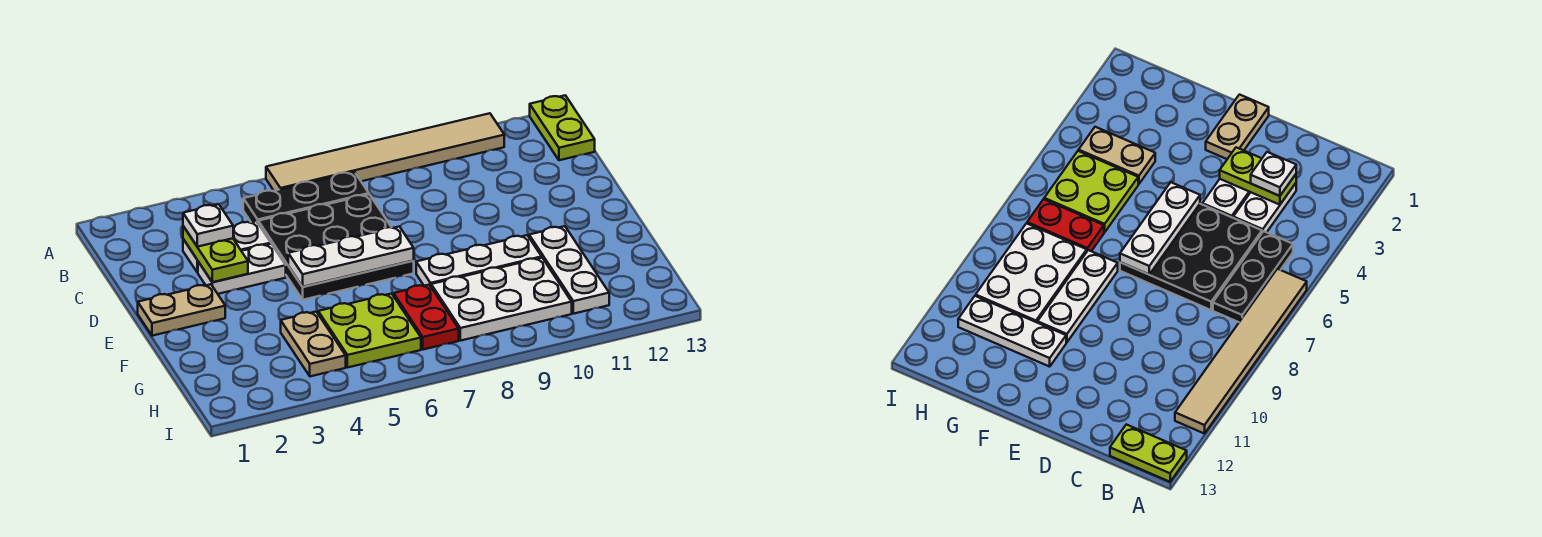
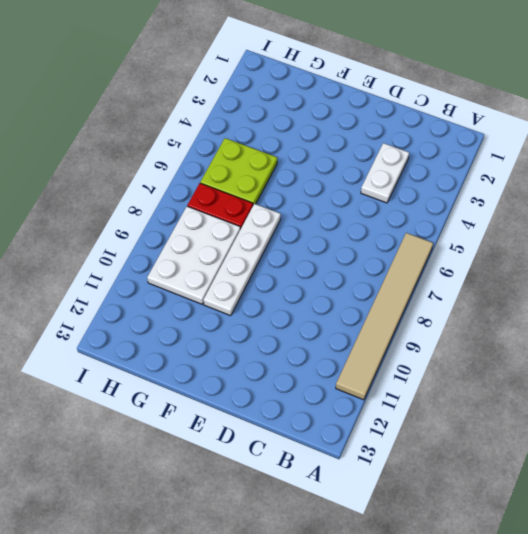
white 1x4 plate [204,204,281,316] -> white 1x3 plate [416,235,542,286]
none -> lime 1x2 plate [530,95,595,160]
none -> black 1x3 plate [243,172,369,222]
none -> black 3x3 plate [258,194,414,300]

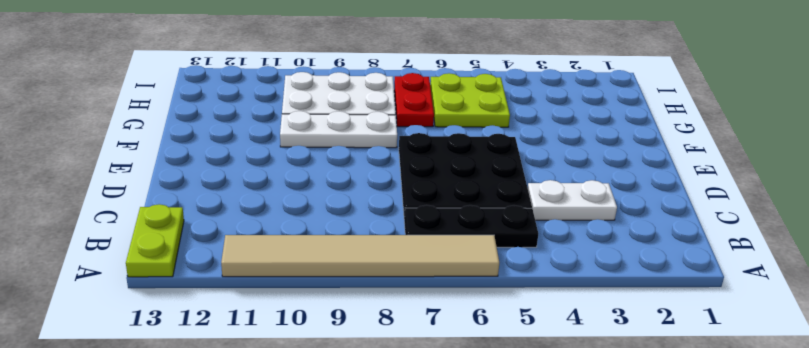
none -> white 1x2 plate [198,244,286,294]
none -> tan 1x2 plate [138,284,225,336]
none -> white 1x3 plate [529,226,609,314]

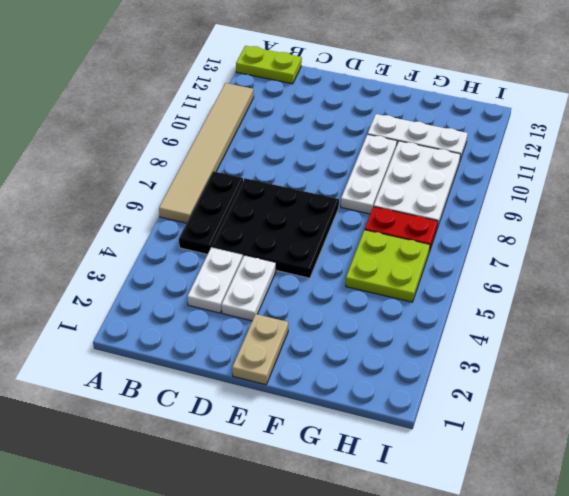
none -> tan 1x2 plate [281,312,346,376]
none -> lime 1x2 plate [183,226,248,282]
none -> white 1x3 plate [288,227,414,287]

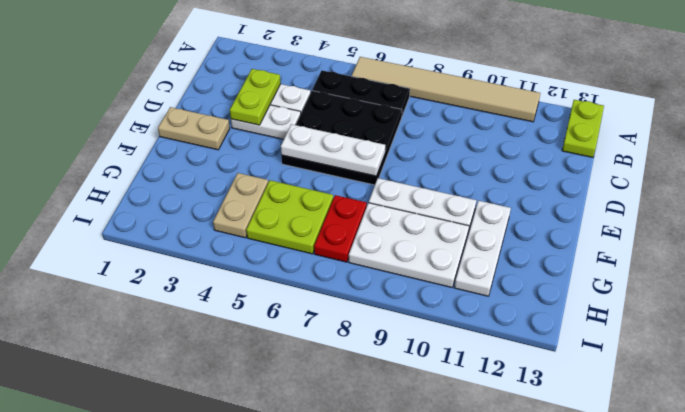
none -> white 1x1 plate [183,204,233,247]

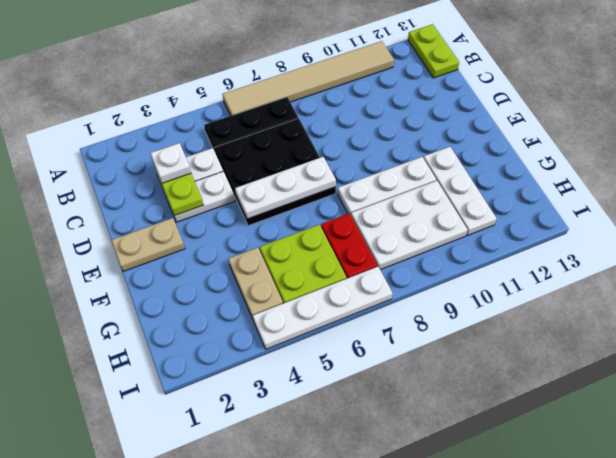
white 1x4 plate [253,267,393,349] -> none

